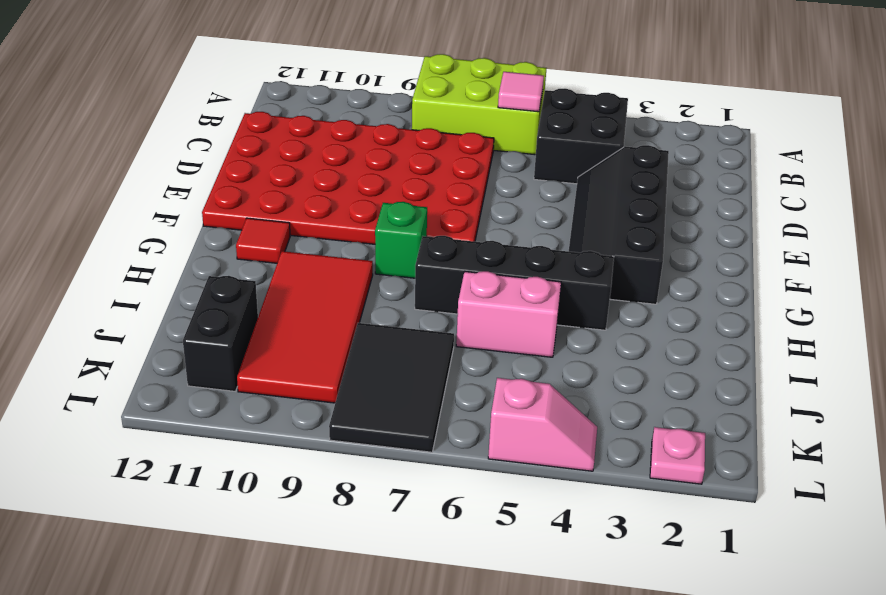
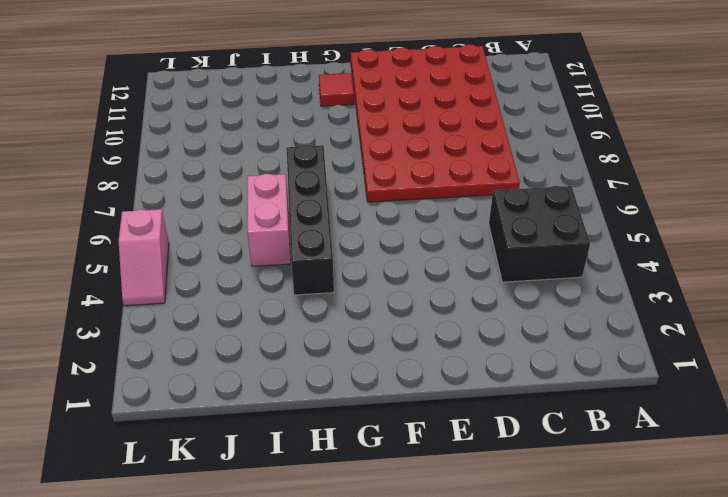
none -> lime 2x3 brick [412,54,546,155]
none -> black 2x4 slope [569,145,669,304]
none -> green 1x1 brick [375,202,427,278]

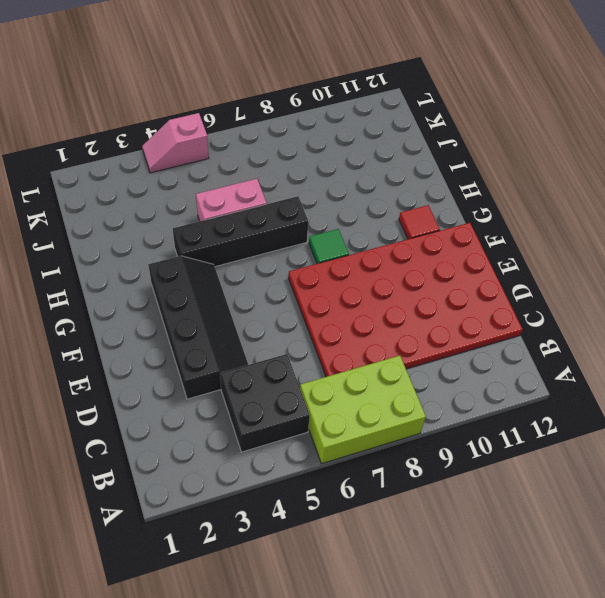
green 1x1 tile [309,229,349,264] -> green 1x1 brick [375,202,427,278]
none -> red 2x4 tile [237,251,373,403]
none -> black 2x3 tile [329,323,454,452]
none -> black 1x2 brick [183,276,258,391]

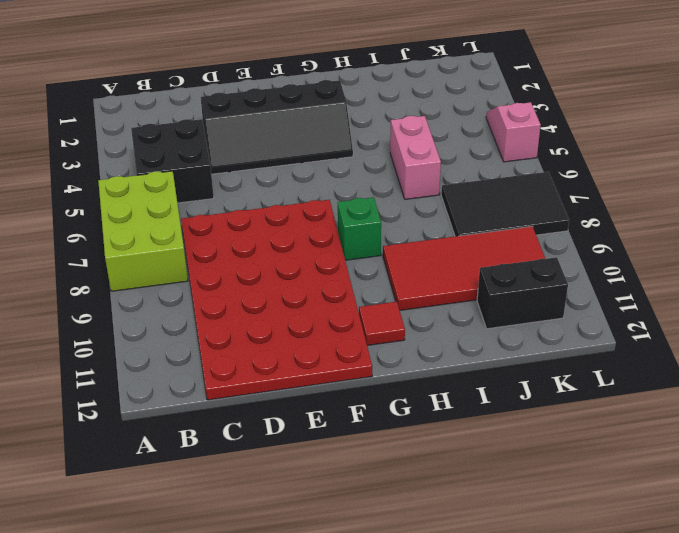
none -> black 1x4 brick [415,236,614,330]
none -> pink 1x1 plate [650,427,705,484]
none -> pink 1x1 tile [498,72,544,112]

